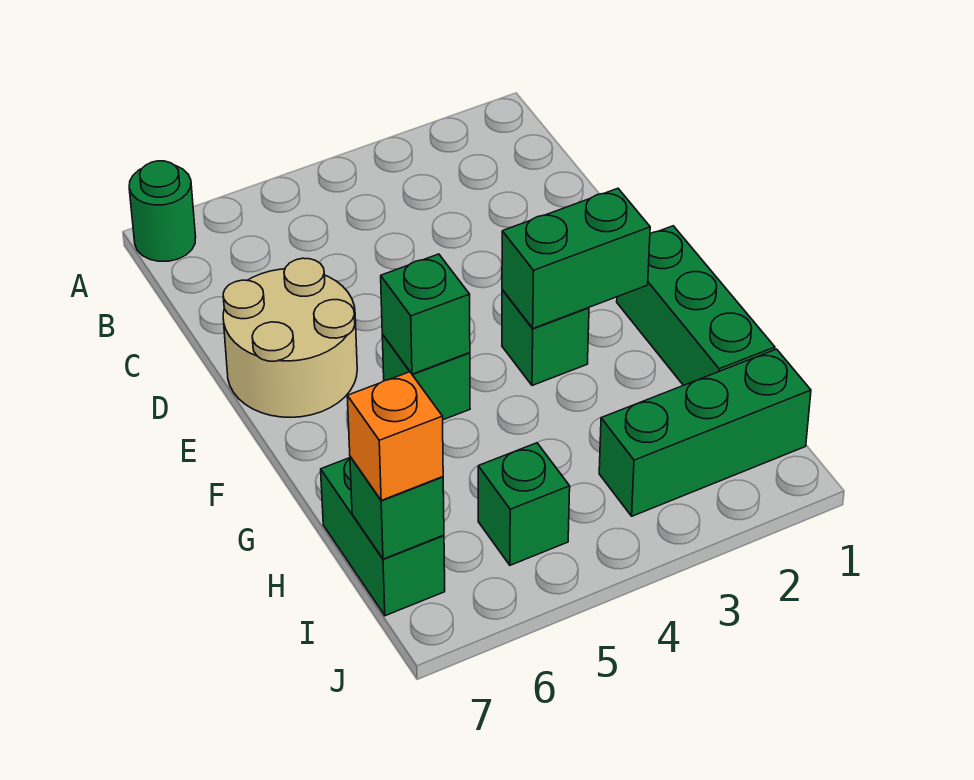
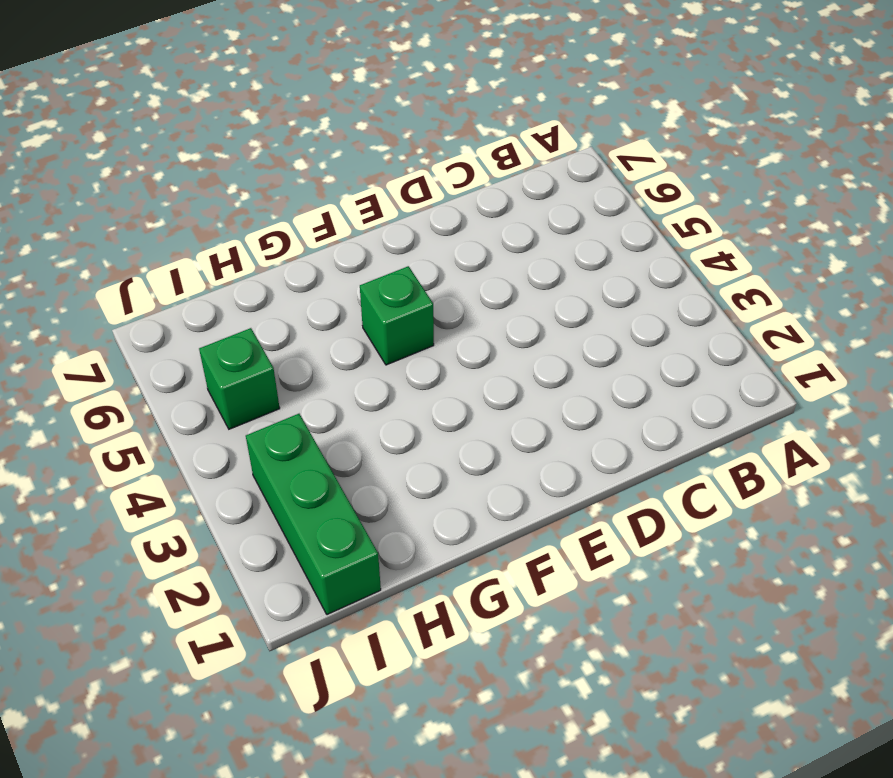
none -> green 1x1 round brick [129,161,196,261]
none -> tan 2x2 round brick [223,258,357,417]
none -> green 1x3 brick [617,226,775,385]

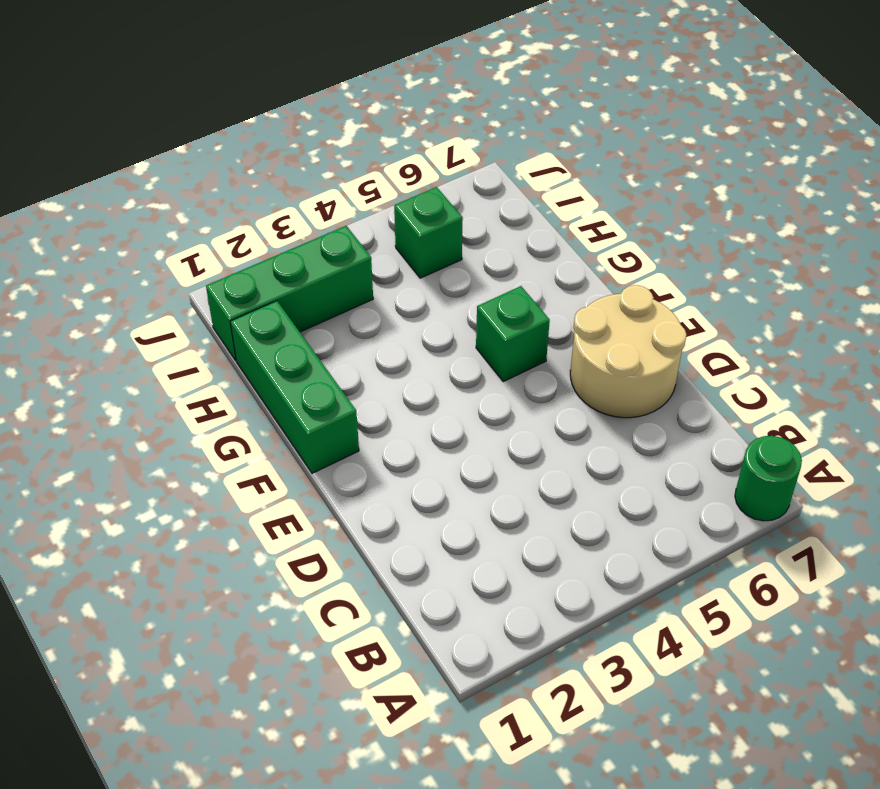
none -> green 1x1 brick [502,290,589,385]
none -> green 1x2 brick [321,458,445,616]
none -> green 1x2 brick [502,188,650,328]

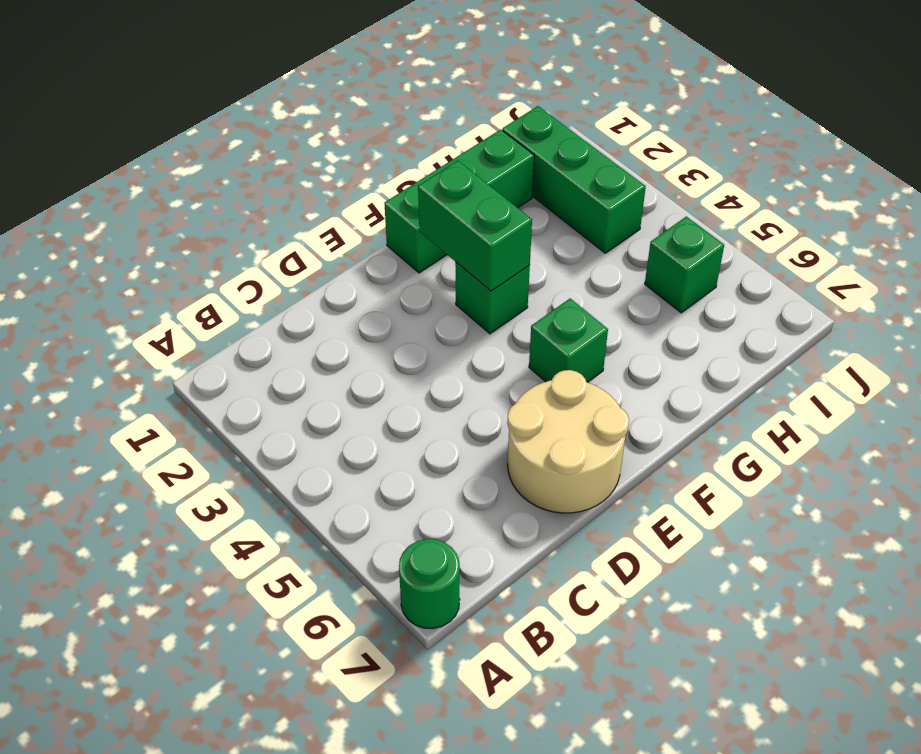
none -> green 1x2 brick [321,458,445,616]
none -> green 1x1 brick [381,254,470,374]
none -> green 1x1 brick [350,457,444,559]

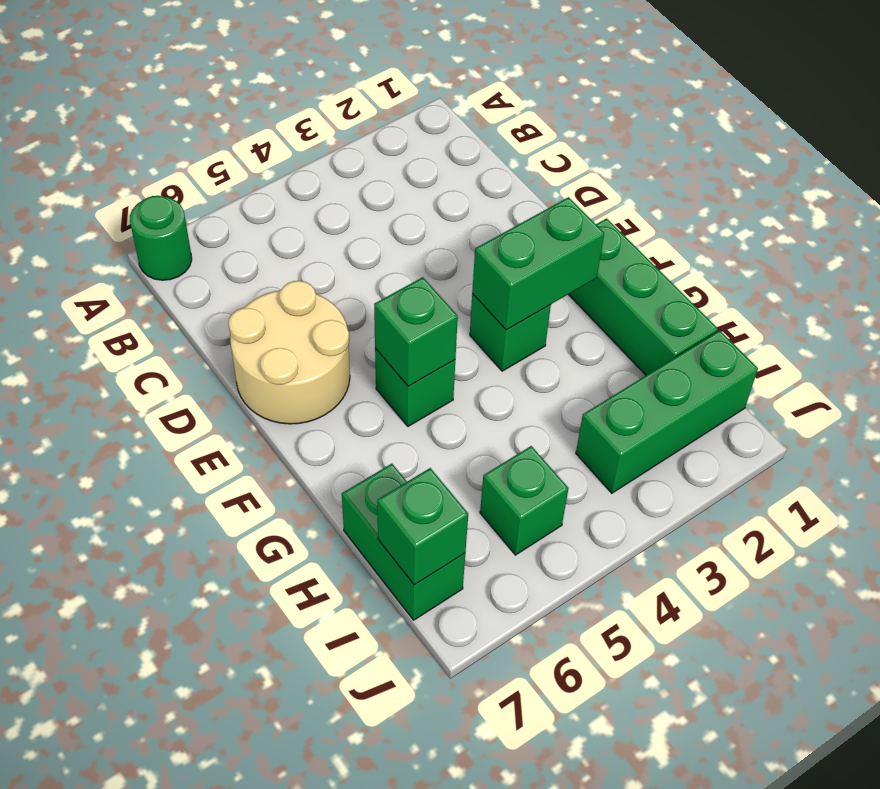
none -> orange 1x1 brick [347,372,443,500]

